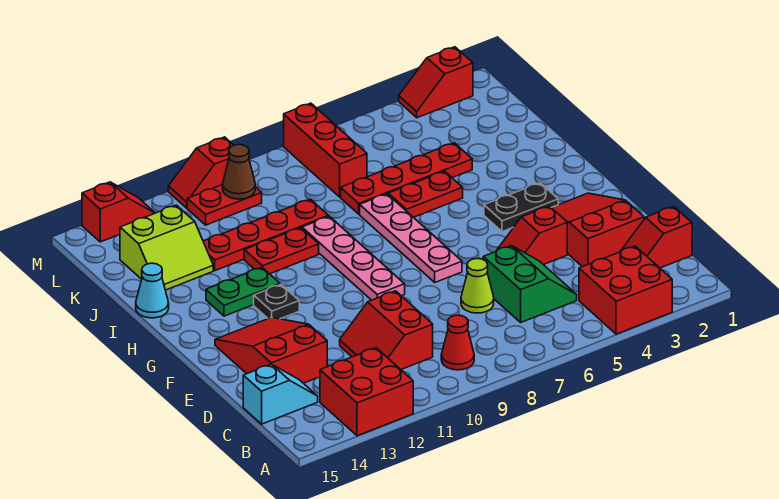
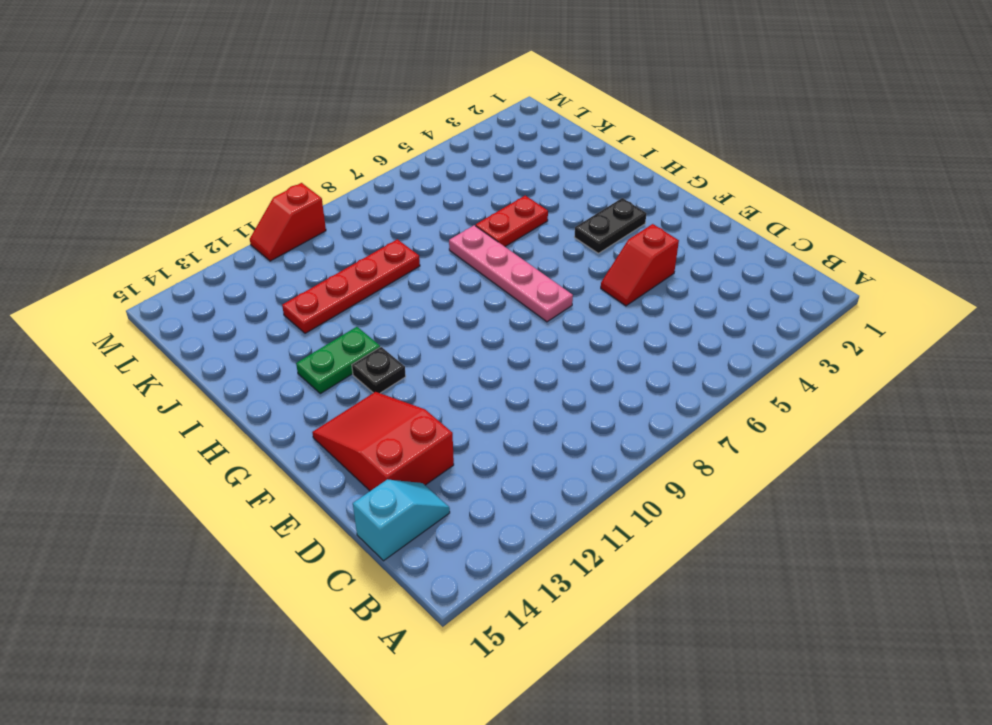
none -> red 2x2 brick [579,246,672,334]
none -> red 2x2 brick [320,348,413,436]
none -> red 1x1 cone [441,315,474,370]

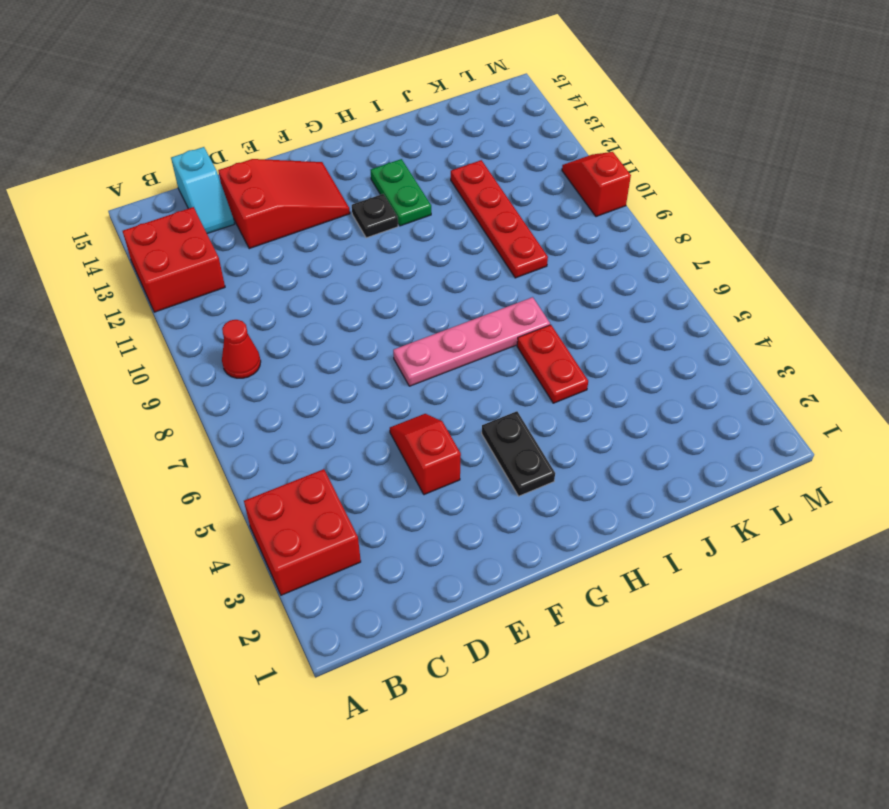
none -> red 1x2 slope [620,206,692,268]
none -> green 2x2 slope [483,246,577,322]
none -> red 2x2 slope [340,291,433,369]

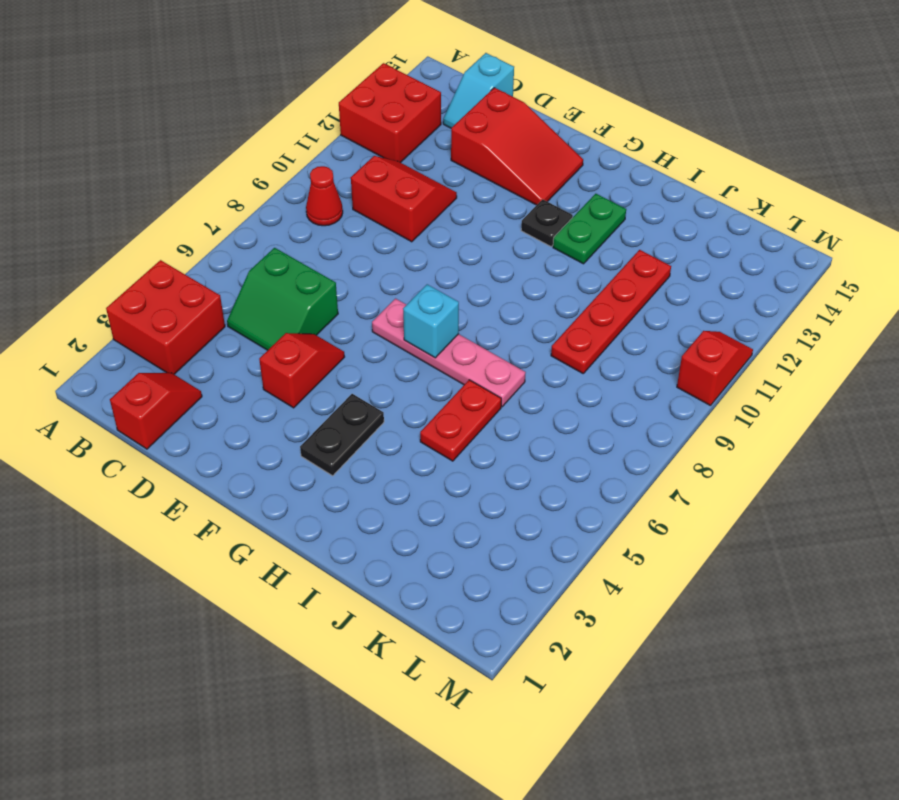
cyan 1x1 brick [403,284,459,358] -> none
none -> red 2x3 slope [551,193,644,267]
none -> lime 1x1 cone [461,258,494,313]
none -> pink 1x4 plate [302,216,405,300]

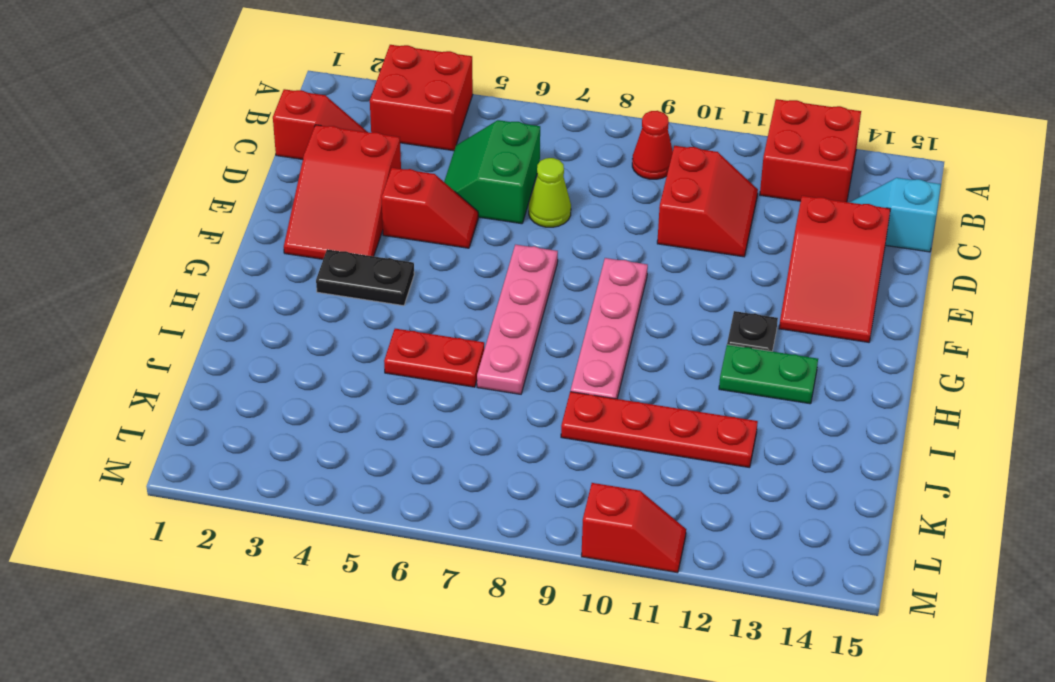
none -> red 1x2 plate [244,228,319,274]
none -> cyan 1x1 cone [136,263,169,318]
none -> red 1x4 plate [341,143,472,214]

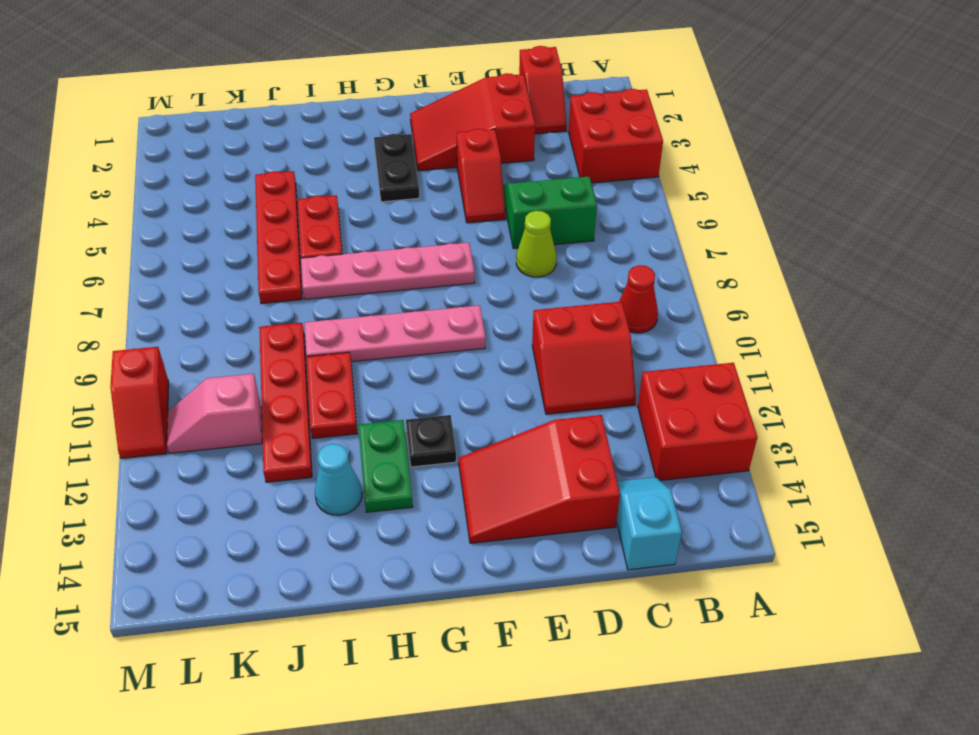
cyan 1x1 cone [315,444,362,515] -> cyan 1x1 cone moved to [136,263,169,318]
pink 1x2 slope [167,374,262,453] -> red 1x2 plate [187,185,262,225]
none -> lime 2x2 slope [120,205,213,290]
none -> red 1x3 brick [284,103,367,197]
none -> red 1x2 slope [399,47,473,118]

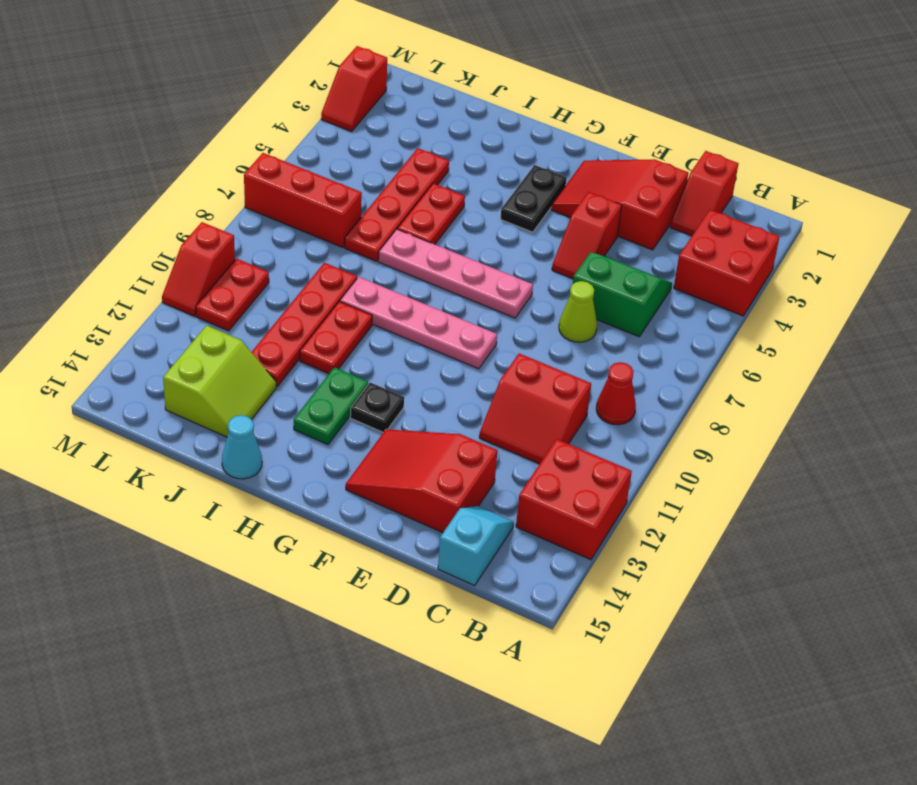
none -> red 1x2 slope [82,182,155,242]
none -> brown 1x1 cone [223,144,255,199]

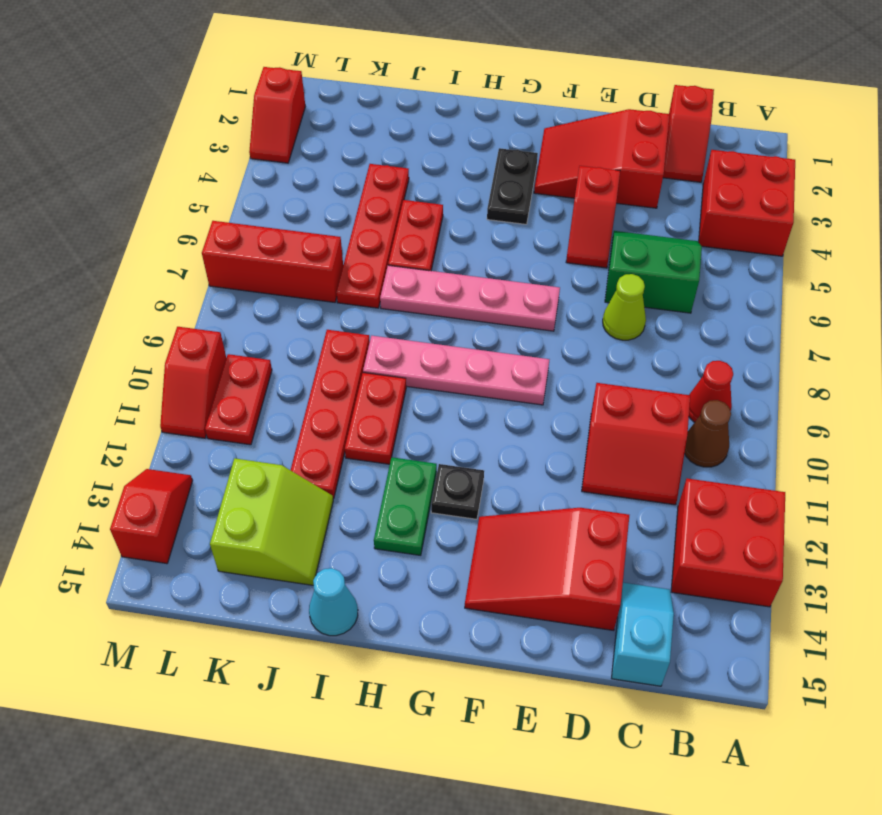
brown 1x1 cone [685,400,731,467] -> brown 1x1 cone moved to [223,144,255,199]

